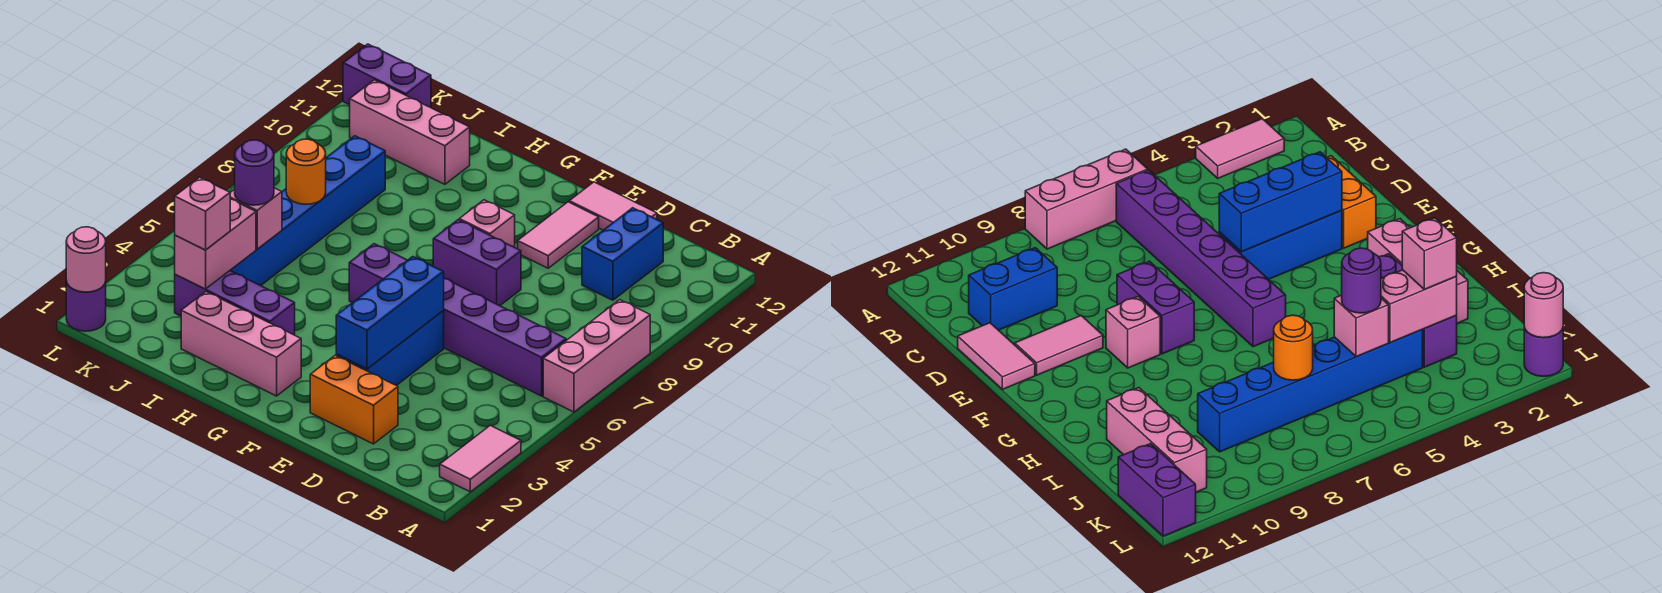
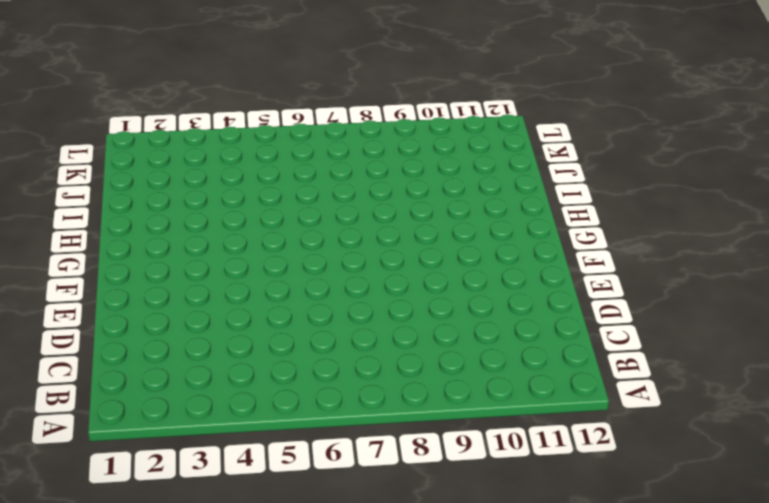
none -> pink 1x2 tile [440,425,521,492]
none -> pink 1x3 brick [543,300,650,412]
none -> purple 1x6 brick [349,244,566,396]

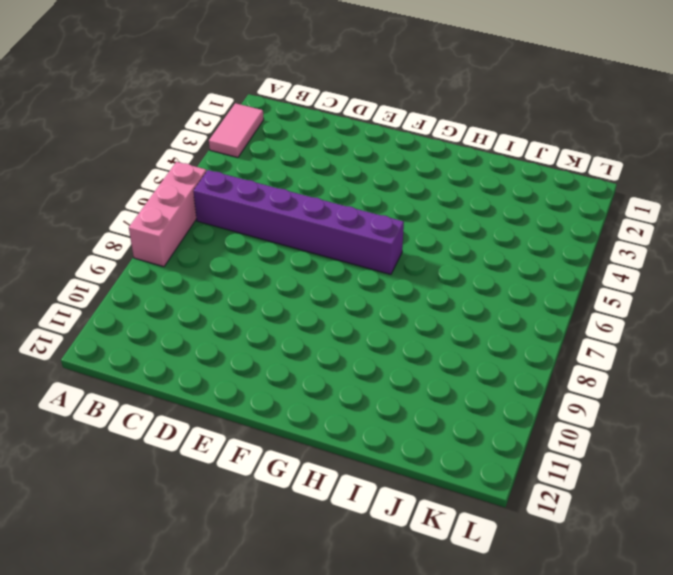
none -> blue 1x2 brick [582,208,663,300]
none -> orange 1x2 brick [310,355,398,444]
none -> pink 1x2 tile [569,182,657,230]

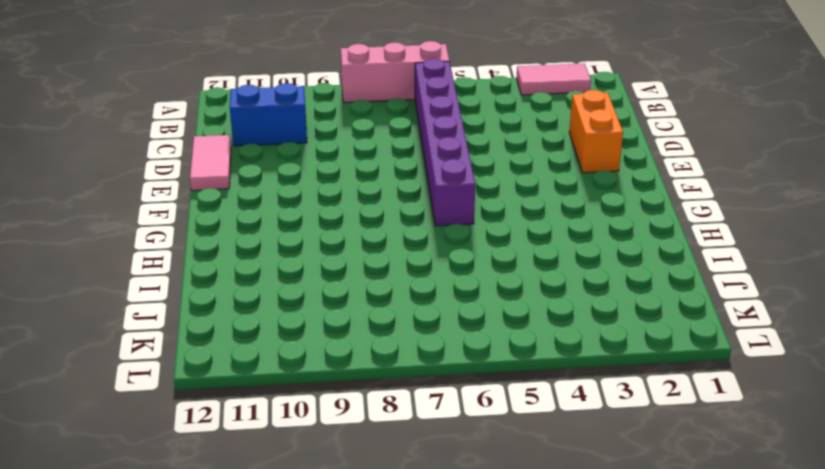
none -> blue 1x3 brick [336,311,444,386]
none -> purple 1x2 brick [433,220,521,306]
none -> pink 1x2 tile [518,202,599,268]

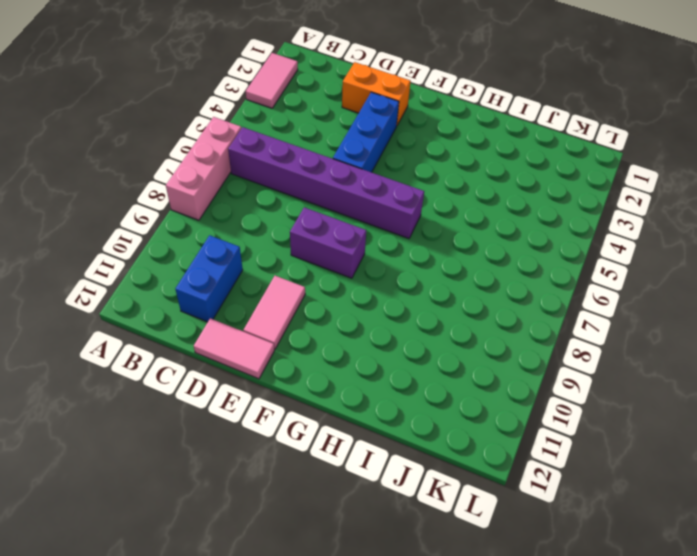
none -> pink 1x1 brick [459,200,515,247]
none -> pink 1x3 brick [181,292,301,396]
none -> purple 1x3 brick [175,271,295,335]

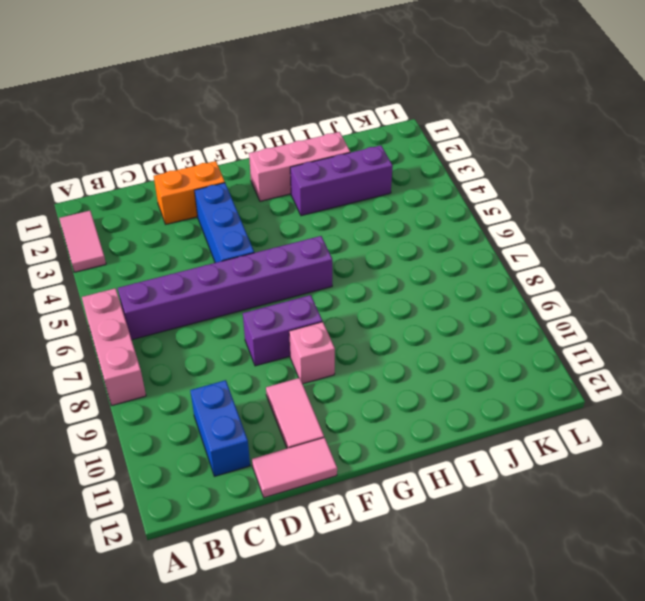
none -> pink 1x3 brick [350,80,470,184]
none -> blue 1x6 brick [230,136,385,286]
none -> purple 1x2 brick [343,44,431,108]

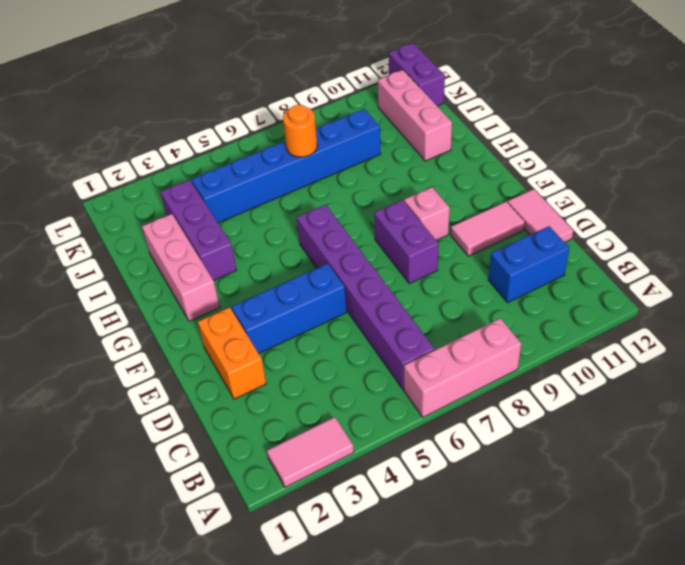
none -> purple 1x1 round brick [66,281,106,331]
none -> blue 1x3 brick [336,257,444,369]
none -> pink 1x2 brick [175,199,256,289]

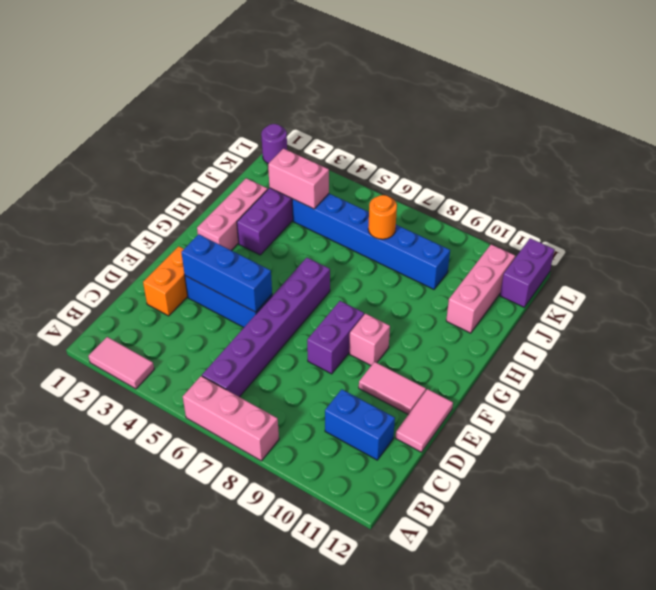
none -> pink 1x1 brick [230,188,282,249]
none -> pink 1x1 round brick [66,227,106,292]
none -> pink 1x1 brick [175,177,230,250]

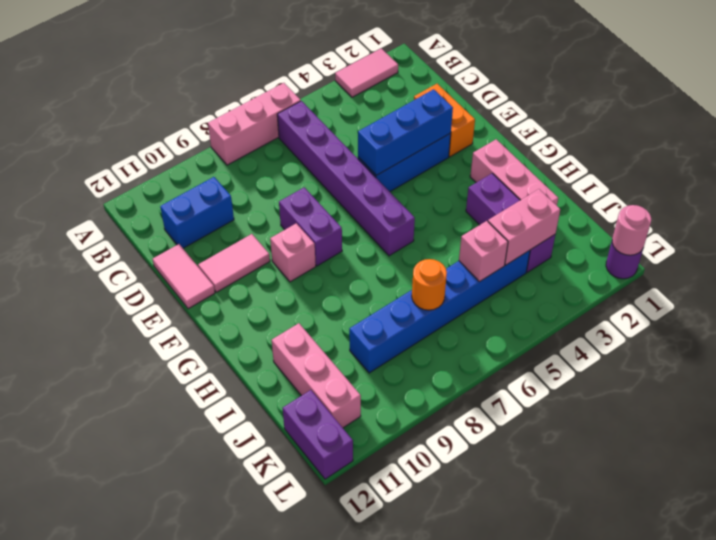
none -> pink 1x1 brick [175,177,230,250]
none -> purple 1x1 round brick [235,140,274,205]

